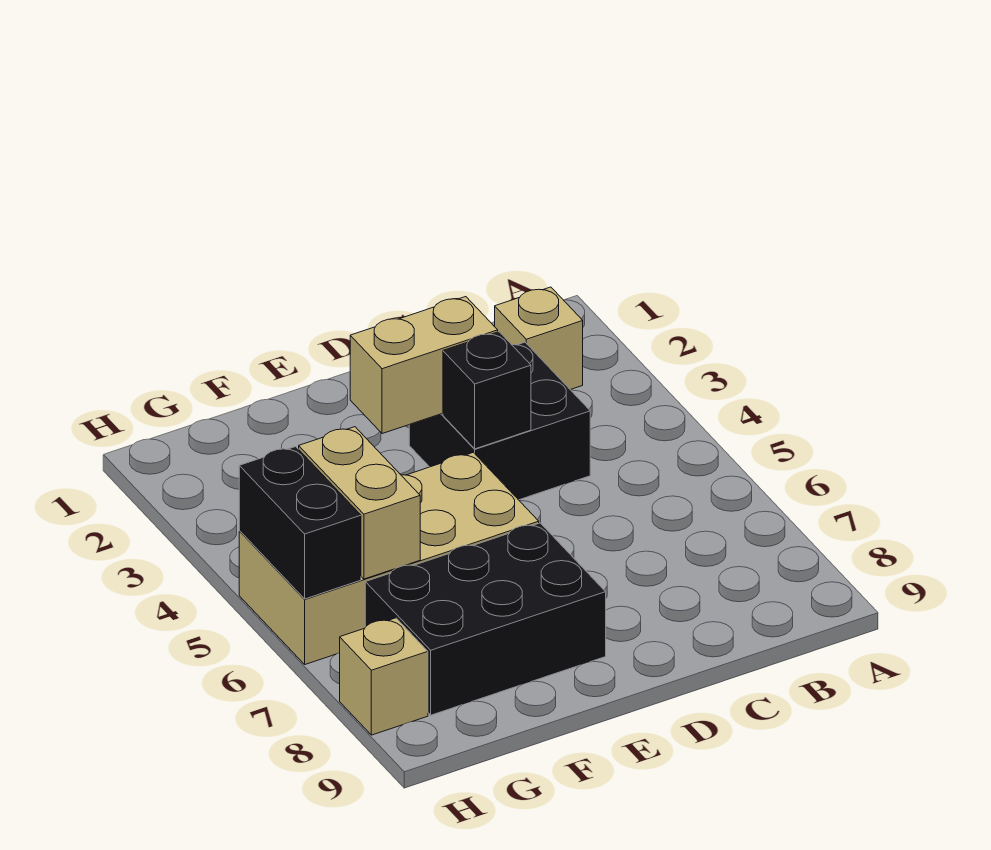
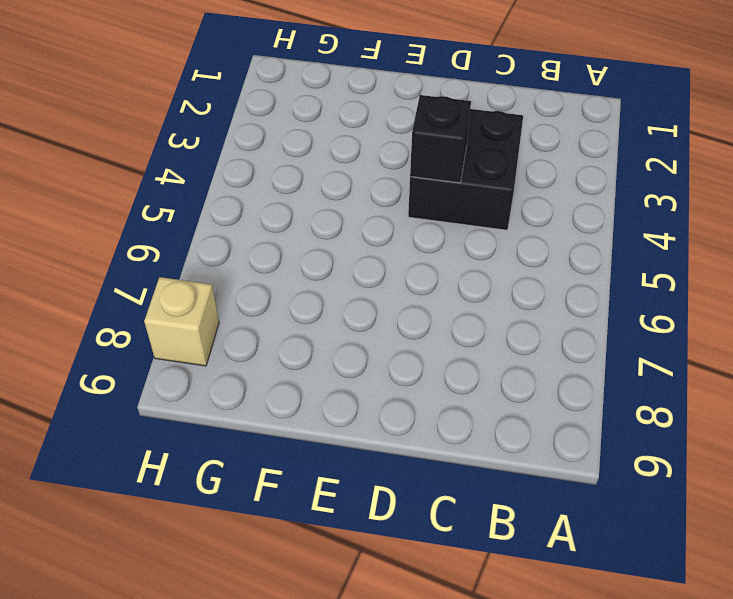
none -> tan 1x1 brick [495,287,583,390]
none -> tan 2x4 brick [239,452,539,664]

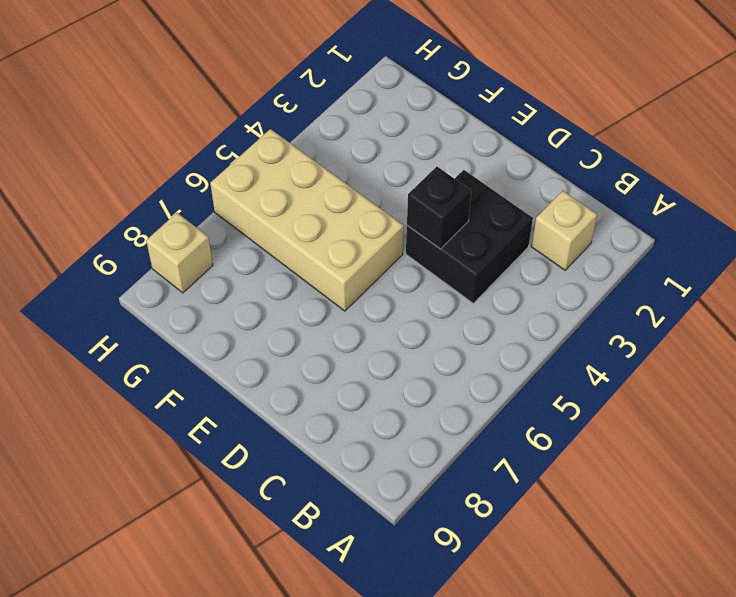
none -> black 2x3 brick [365,523,606,715]
none -> tan 1x2 brick [350,297,498,434]

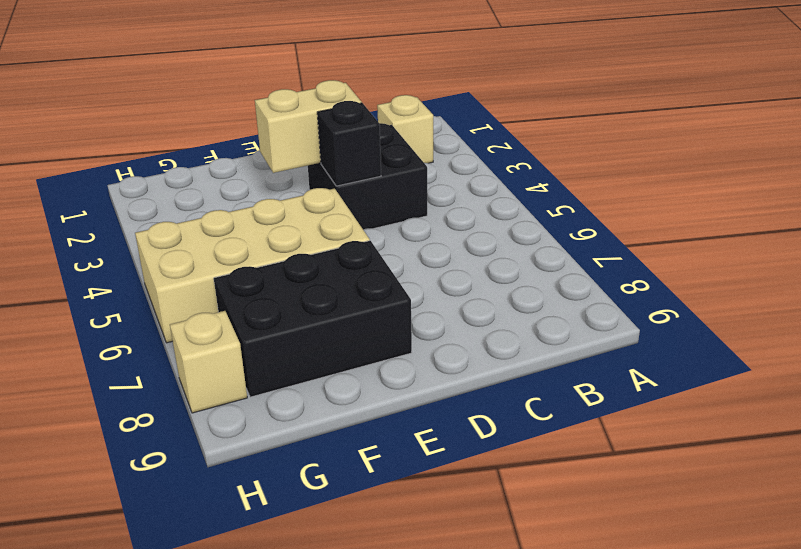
none -> tan 1x2 brick [299,427,420,579]
none -> black 1x2 brick [239,447,361,599]

